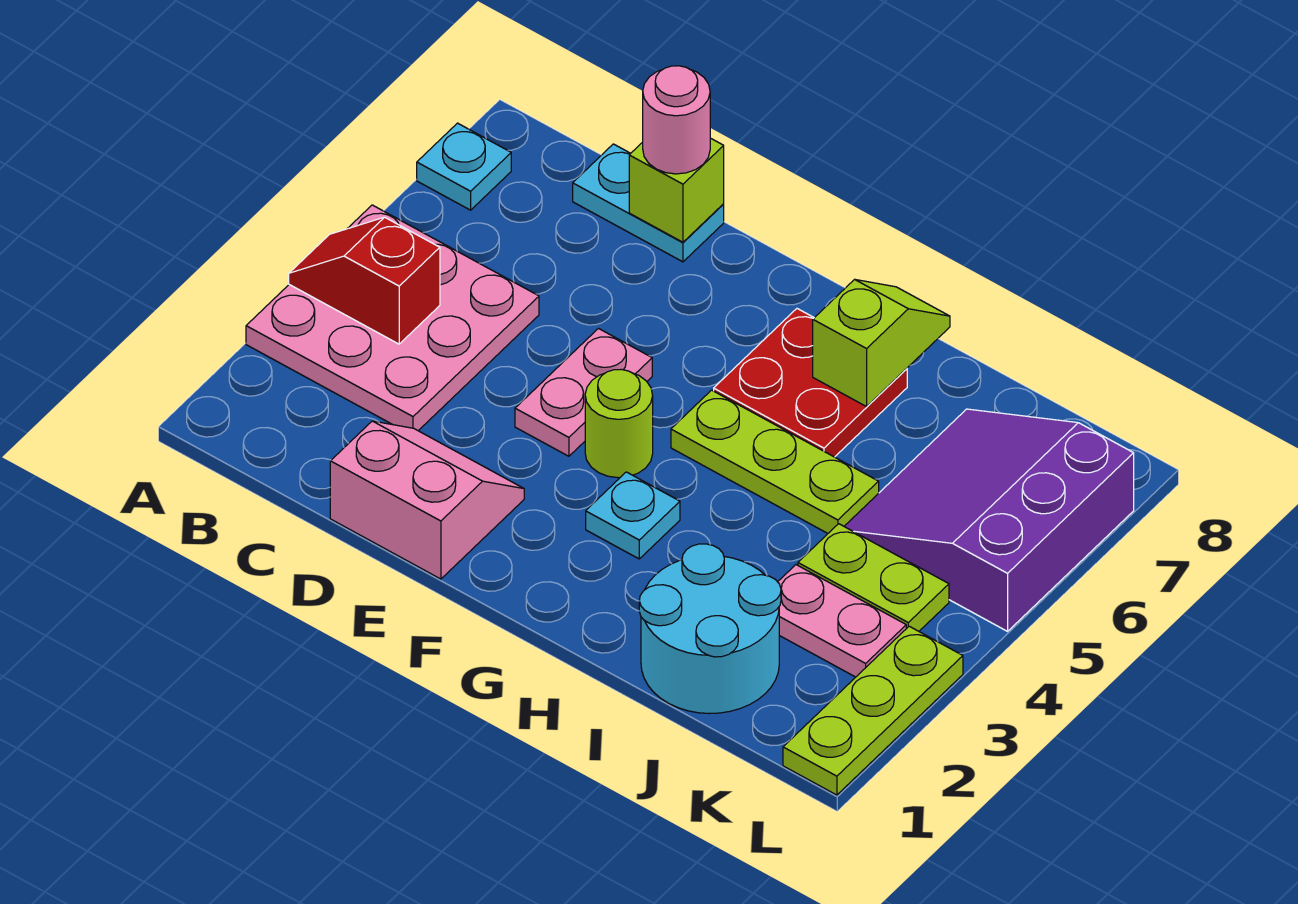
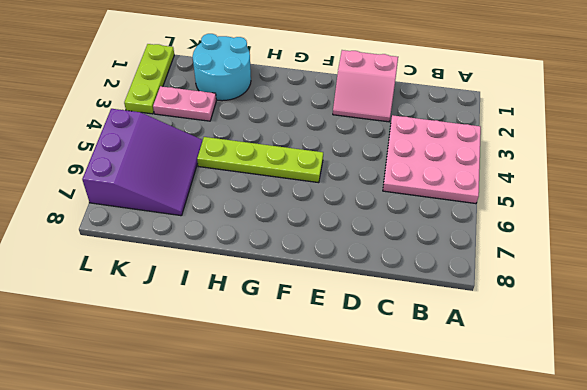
lime 1x4 plate [197,137,323,183] -> lime 1x3 plate [671,390,879,533]
none -> cyan 1x1 plate [417,123,511,210]
none -> cyan 1x2 plate [573,144,724,262]
none -> pink 1x2 plate [515,329,652,456]

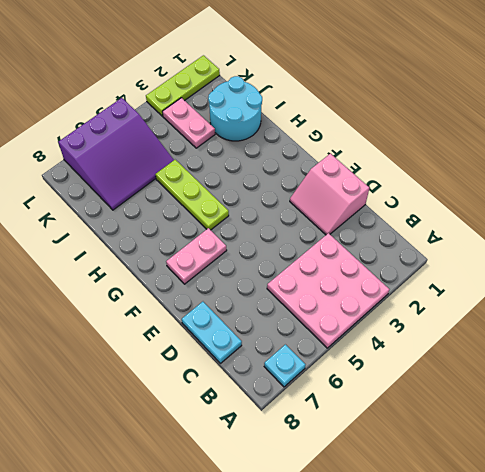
pink 1x2 plate [166,228,227,284] -> pink 1x2 plate moved to [515,329,652,456]
none -> lime 1x1 round brick [585,369,653,478]
none -> cyan 1x1 plate [586,472,680,559]
none -> red 2x2 plate [714,309,907,457]

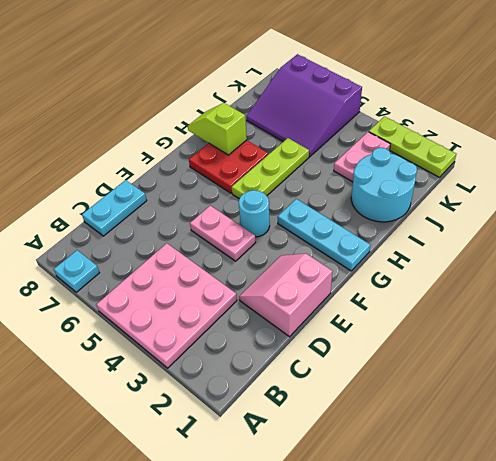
cyan 1x1 round brick [239,190,270,237] -> lime 1x1 round brick [585,369,653,478]
cyan 1x3 plate [278,199,370,271] -> cyan 1x1 plate [586,472,680,559]
none -> lime 1x2 plate [798,524,949,631]
none -> red 1x2 slope [289,217,440,344]
none -> lime 1x1 brick [629,138,724,242]

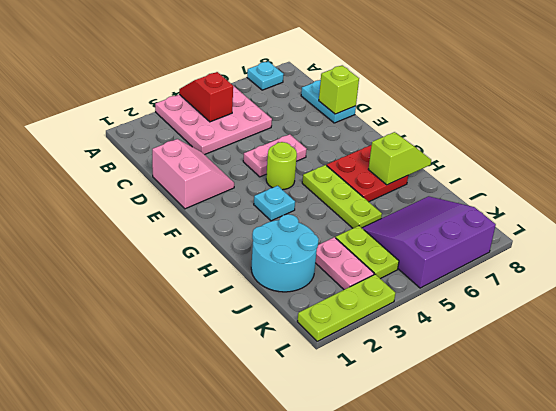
none -> pink 1x1 round brick [643,66,710,174]

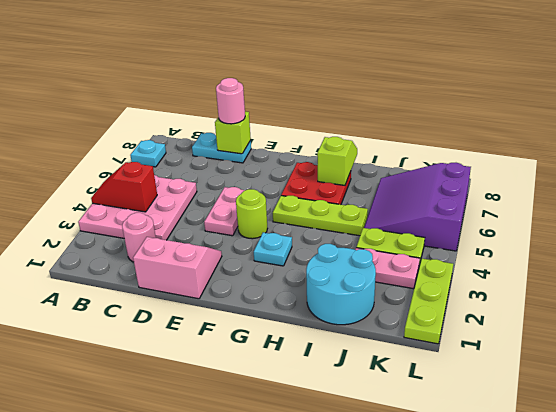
pink 1x1 round brick [122,213,156,262] -> none

